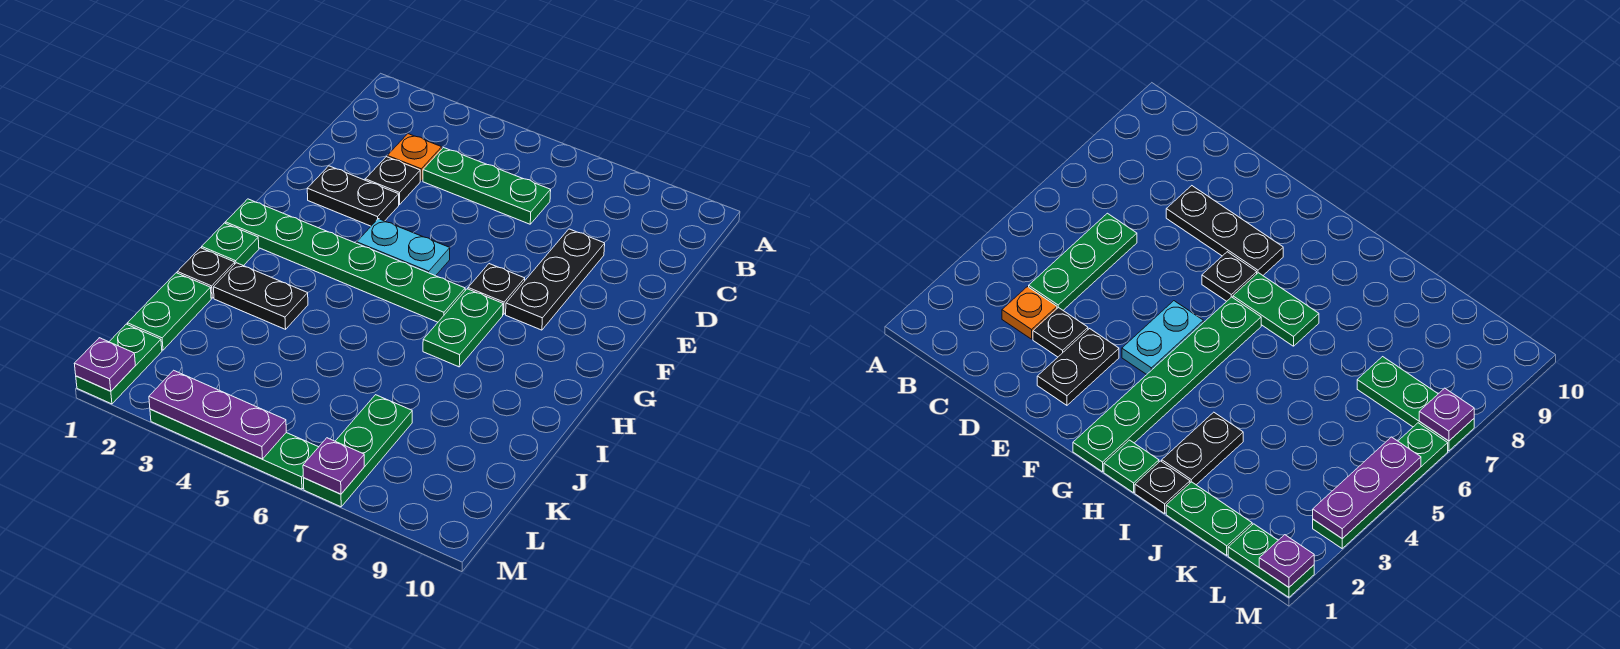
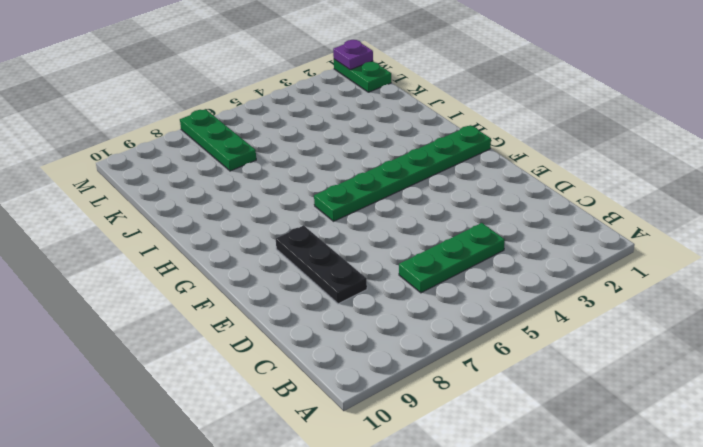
none -> orange 1x1 plate [387,134,442,181]
none -> black 1x1 plate [365,157,420,205]
none -> black 1x2 plate [307,166,399,226]

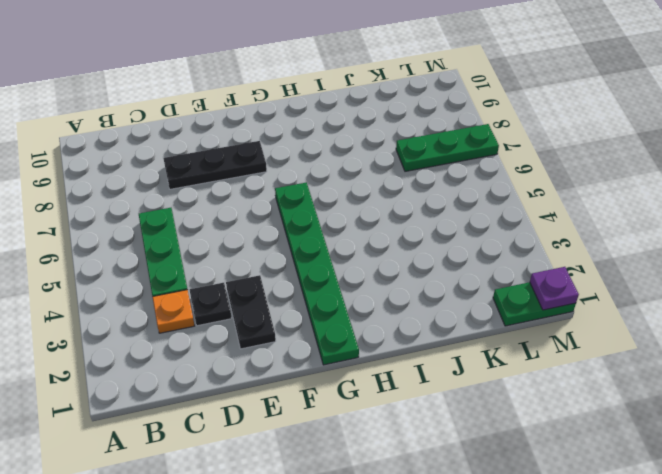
none -> cyan 1x2 plate [357,219,450,276]
none -> black 1x1 plate [468,264,525,314]
none -> green 1x2 plate [423,289,503,367]

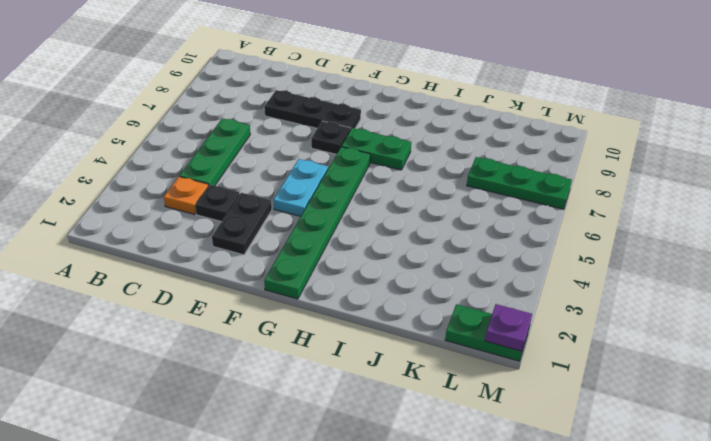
none -> green 1x1 plate [202,223,259,266]
none -> black 1x1 plate [177,248,235,298]
none -> black 1x2 plate [213,263,308,329]

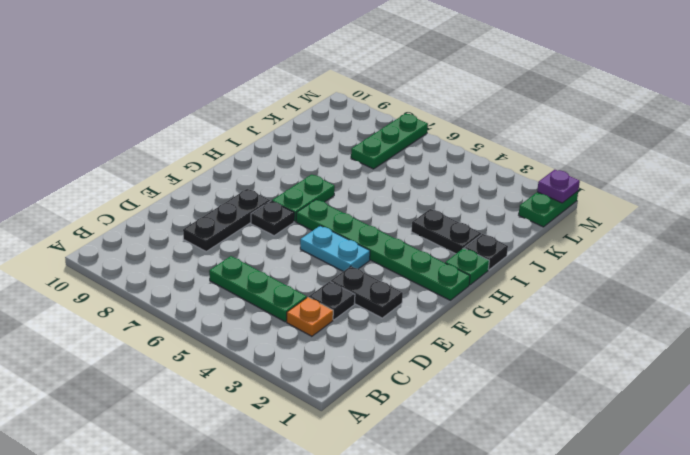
none -> green 1x2 plate [127,273,211,350]
none -> green 1x4 plate [150,409,318,489]
none -> purple 1x3 plate [149,370,286,459]

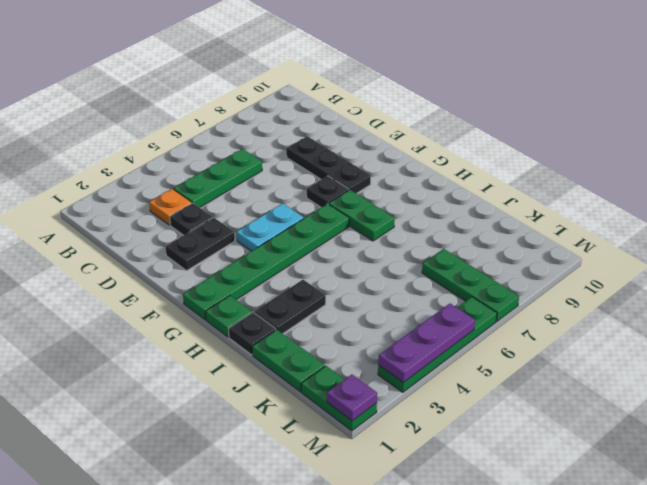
none -> purple 1x1 plate [303,438,364,494]

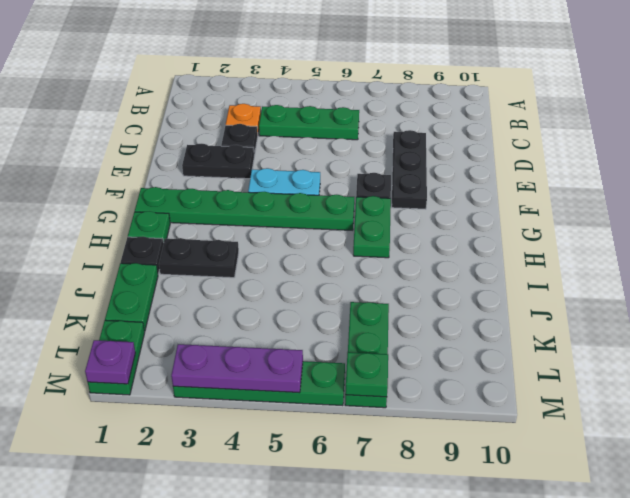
green 1x1 plate [345,352,388,397] -> purple 1x1 plate [303,438,364,494]

